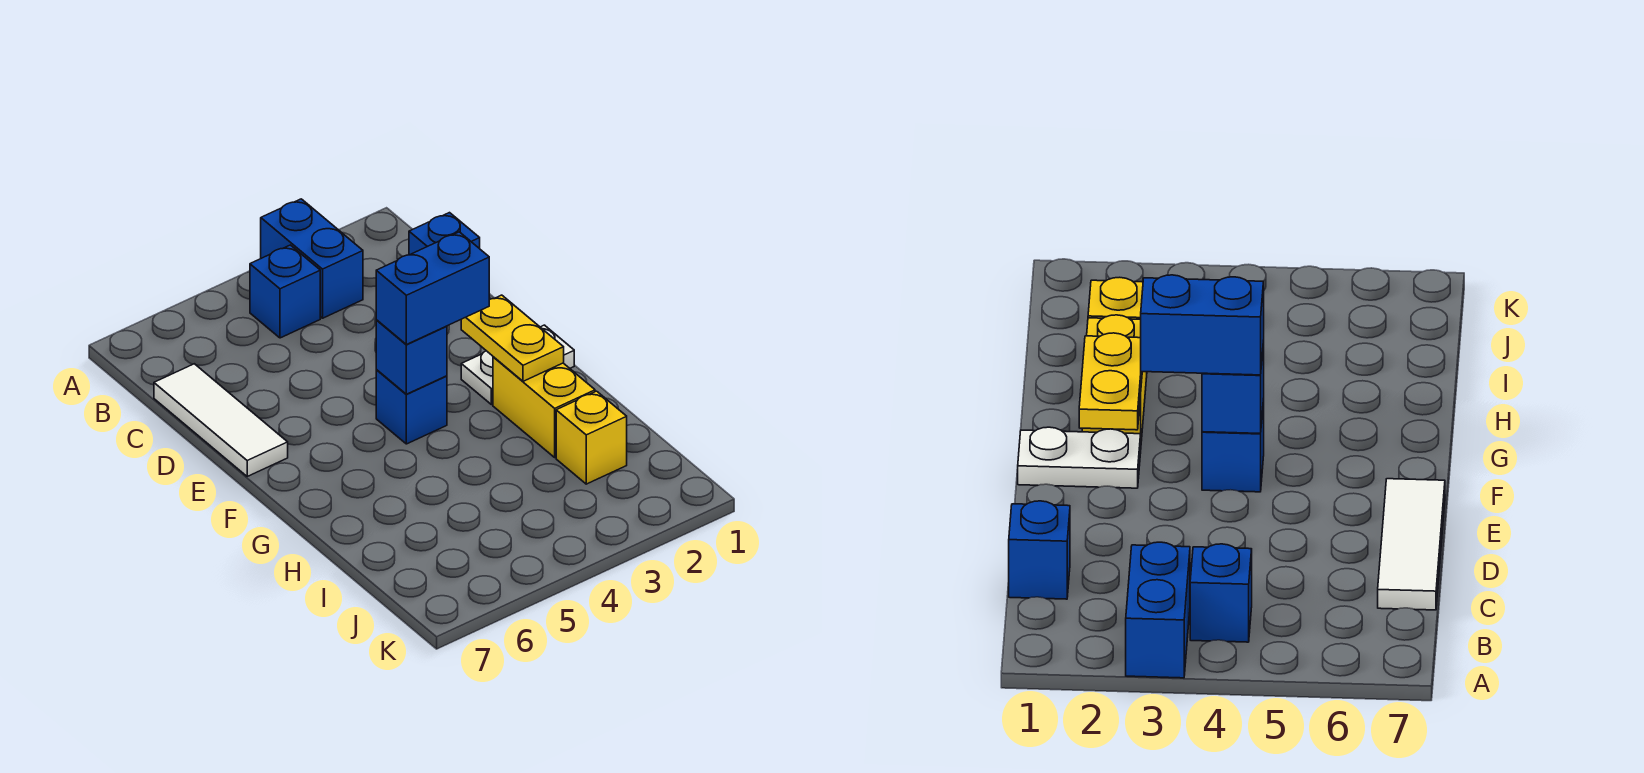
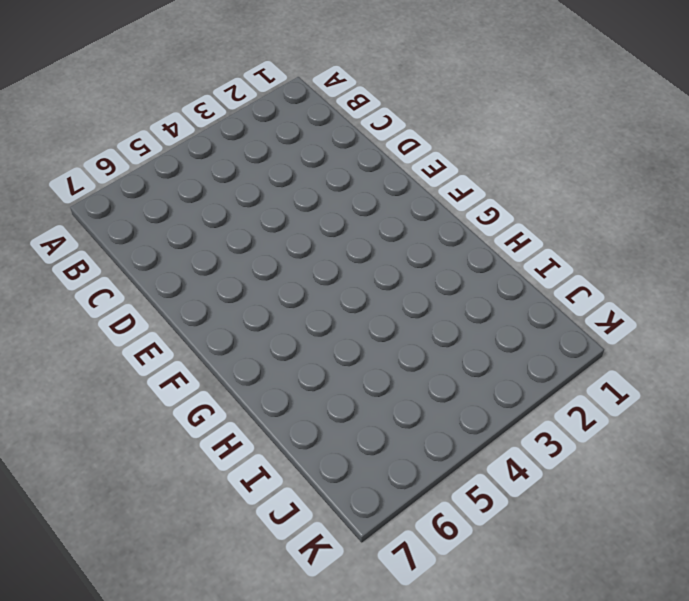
none -> blue 1x2 brick [261,199,363,318]
none -> blue 1x1 brick [250,245,320,338]

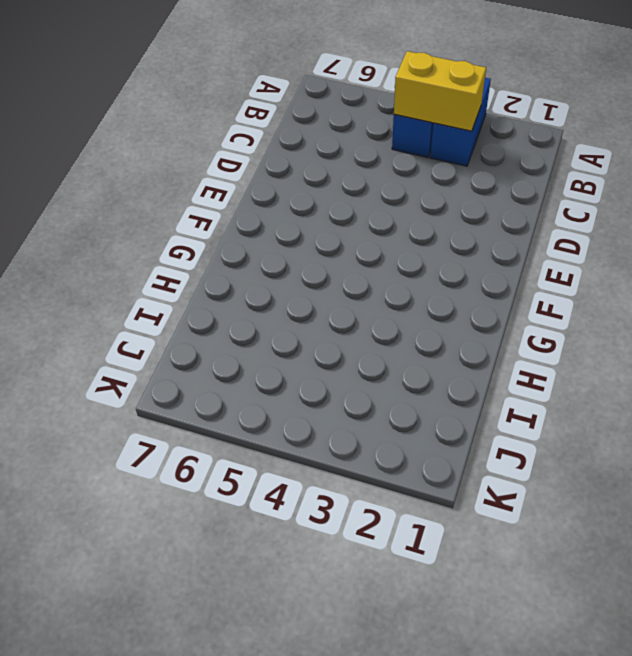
yellow 1x2 brick [394,51,486,131] -> yellow 1x2 brick turned to [493,357,595,457]
none -> blue 1x1 brick [409,213,480,255]
none -> white 1x3 tile [154,364,288,476]

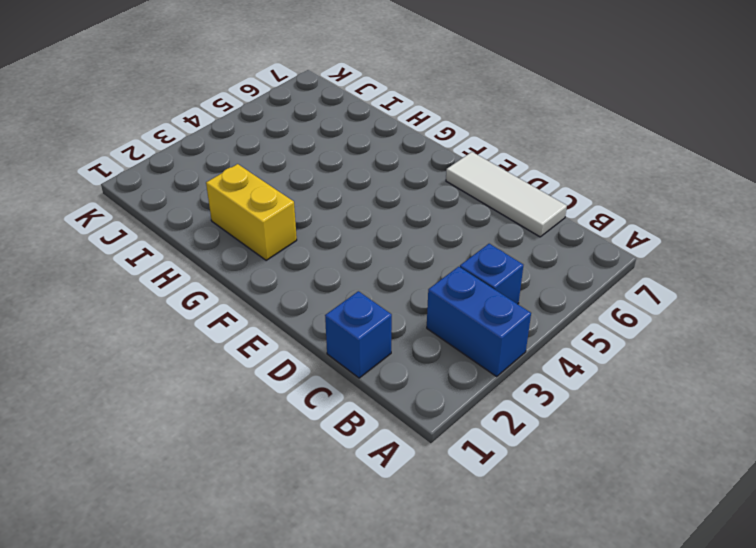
none -> white 1x2 plate [461,325,574,405]
none -> blue 1x1 brick [376,370,447,444]

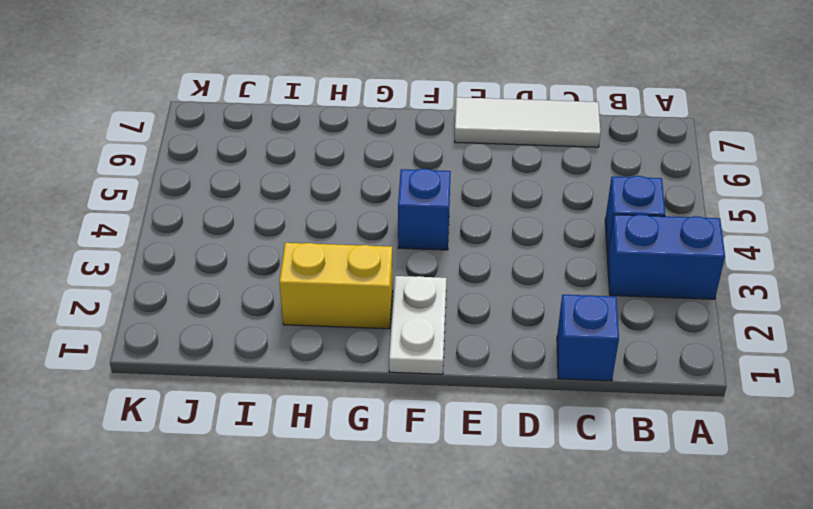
none -> yellow 1x1 brick [556,391,627,484]
none -> yellow 1x2 plate [461,295,564,381]

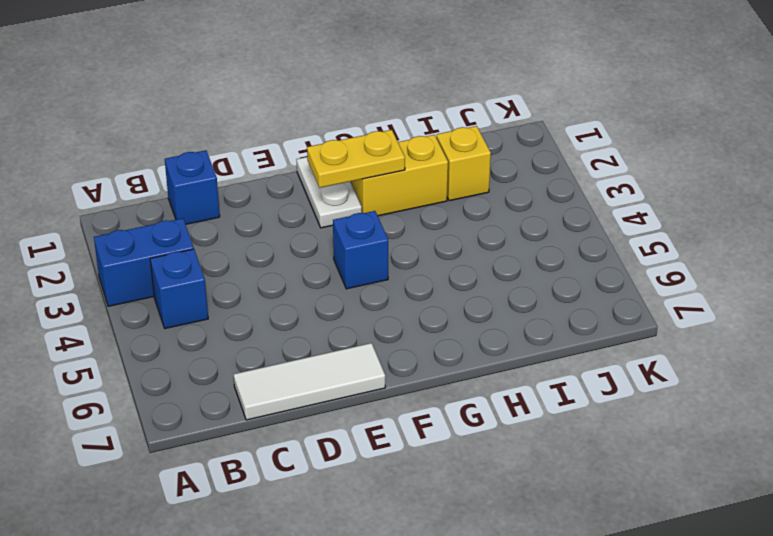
none -> blue 1x1 brick [376,320,447,394]
none -> blue 1x2 brick [376,232,489,345]

